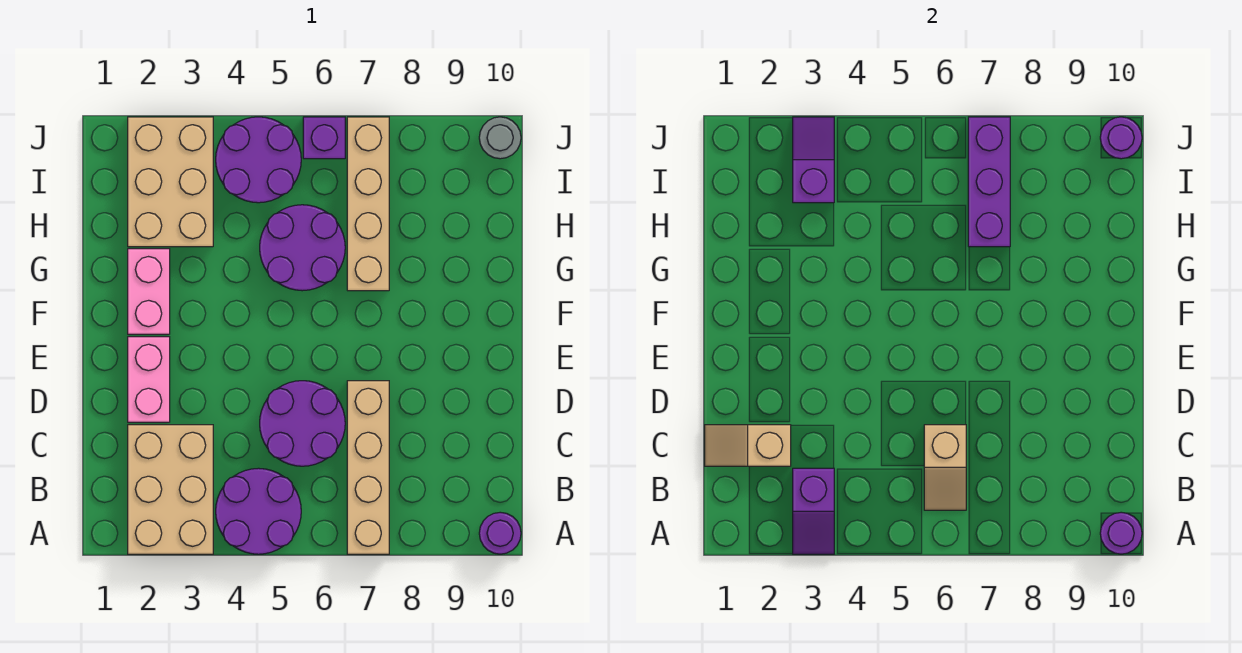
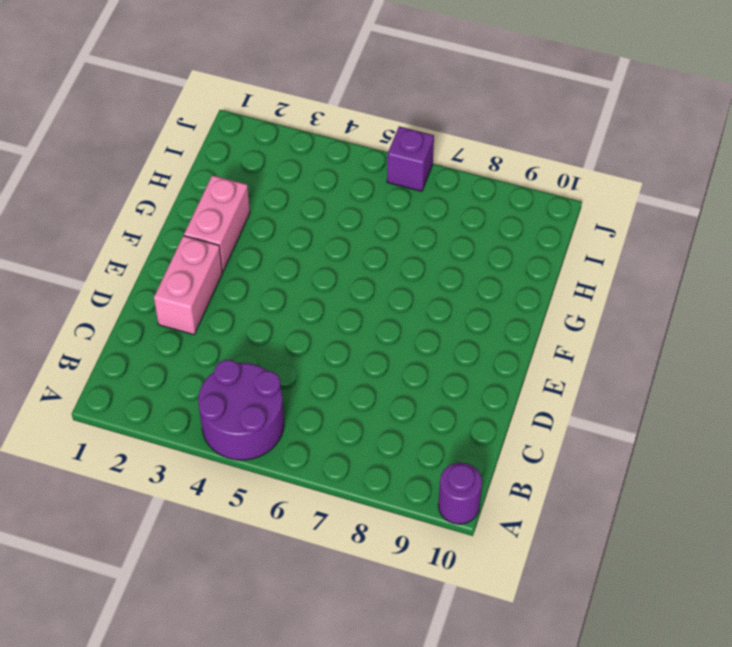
none -> tan 2x3 brick [128,425,213,554]
none -> tan 1x4 brick [347,381,389,554]
none -> purple 2x2 round brick [260,381,345,466]

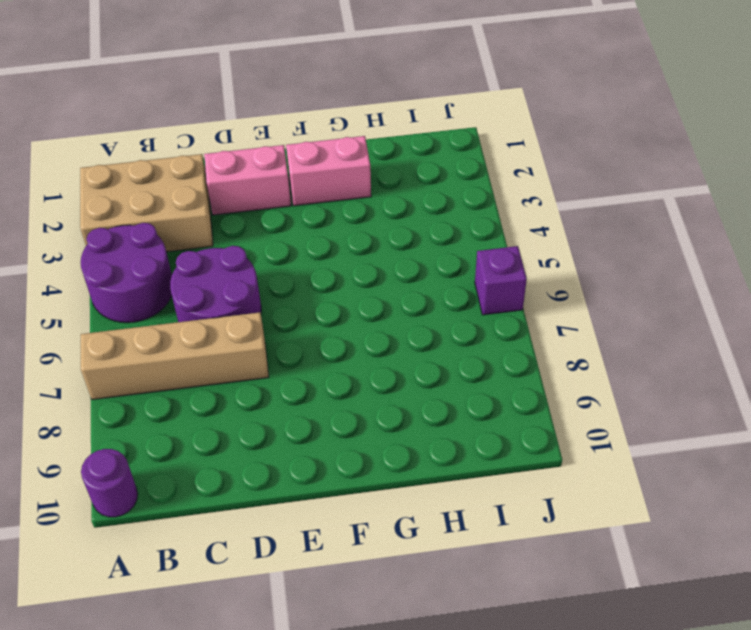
none -> purple 2x2 round brick [260,205,345,291]
none -> tan 1x4 brick [347,117,389,291]
none -> tan 2x3 brick [128,117,213,247]

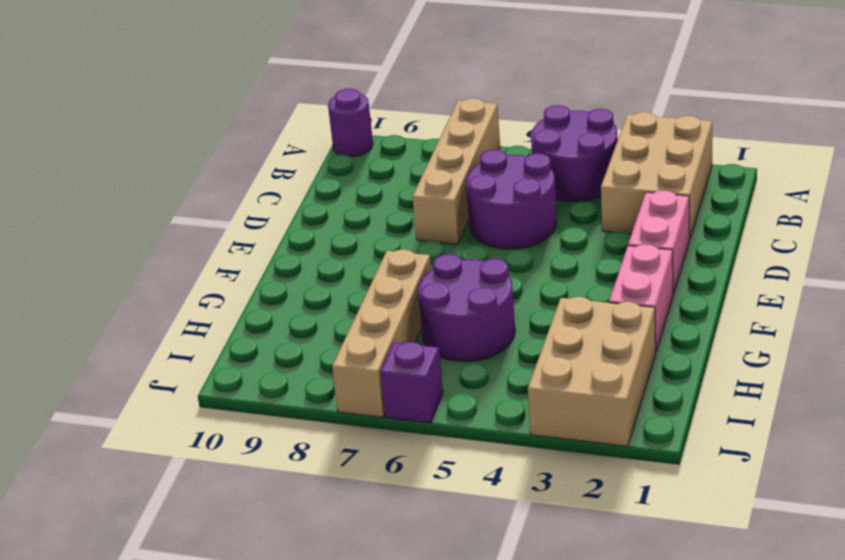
none -> purple 2x2 round brick [216,117,301,203]
none -> grey 1x1 round brick [479,117,521,159]
none -> purple 1x2 slope [793,468,834,554]

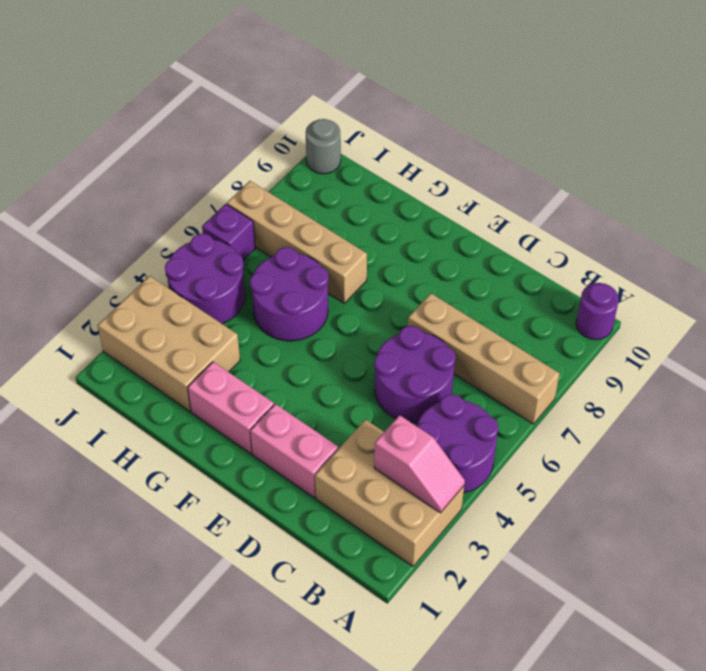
pink 1x2 slope [374,415,465,513] -> purple 1x2 slope [793,468,834,554]
none -> purple 1x1 round brick [1100,512,1142,554]
none -> tan 1x2 slope [924,425,966,510]
none -> tan 1x2 slope [705,425,791,466]

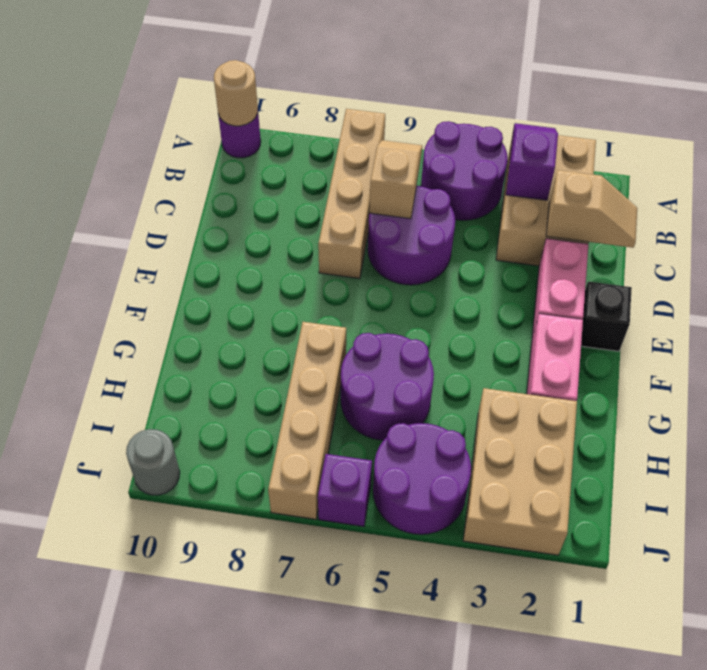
tan 1x1 round brick [214,60,258,126] -> purple 1x1 round brick [1100,512,1142,554]
black 1x1 brick [581,281,632,351] -> none
none -> purple 1x3 brick [968,117,1010,247]
none -> purple 1x2 slope [793,117,834,203]
none -> purple 1x1 round brick [1100,117,1142,159]

